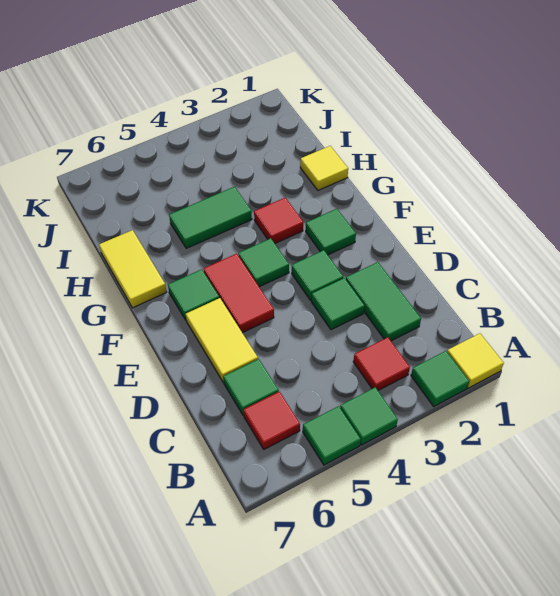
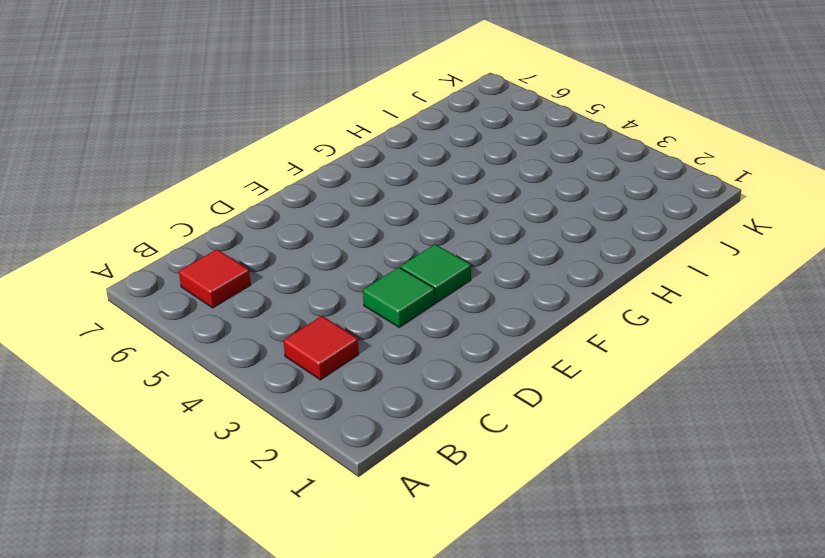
none -> yellow 1x1 tile [447,333,504,388]
none -> green 1x1 tile [411,351,469,406]
none -> green 1x1 tile [340,387,398,445]

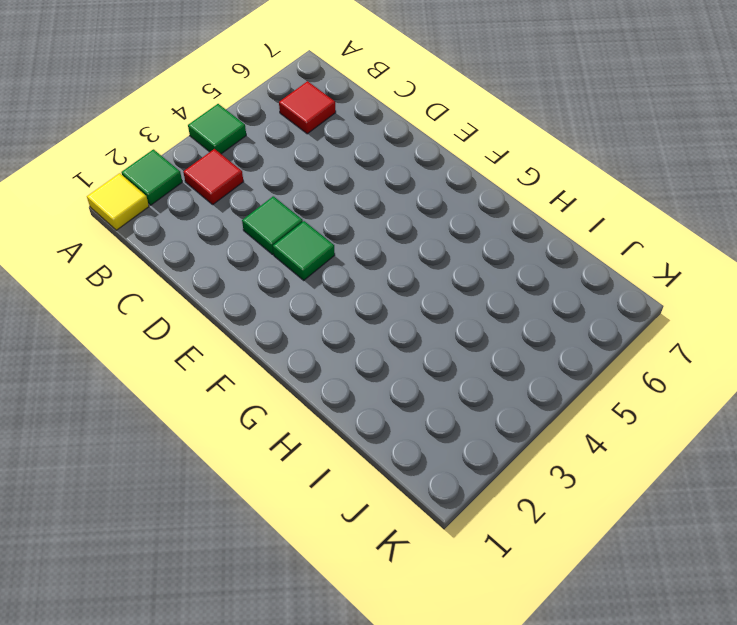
none -> green 1x1 tile [303,406,361,465]
none -> green 1x2 tile [346,262,421,341]
none -> green 1x1 tile [223,359,279,415]

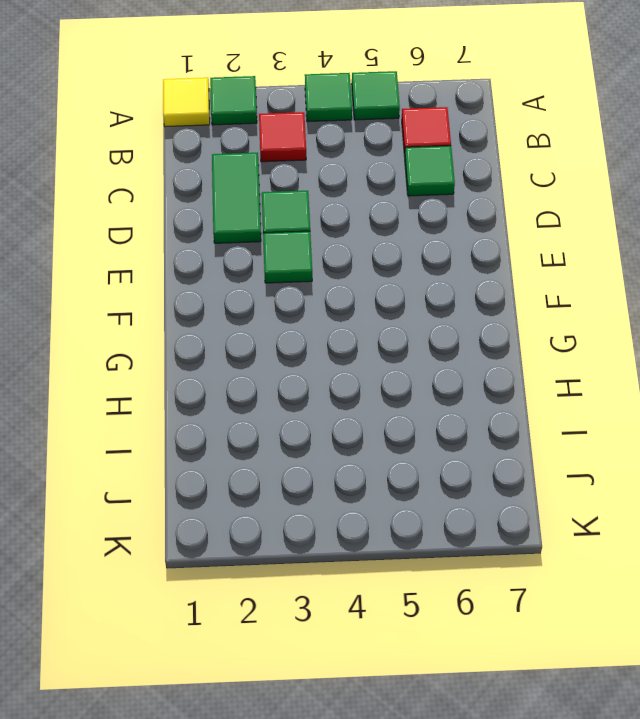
none -> yellow 1x2 tile [186,298,258,382]
none -> red 1x2 tile [204,254,274,333]
none -> green 1x1 tile [306,209,356,255]

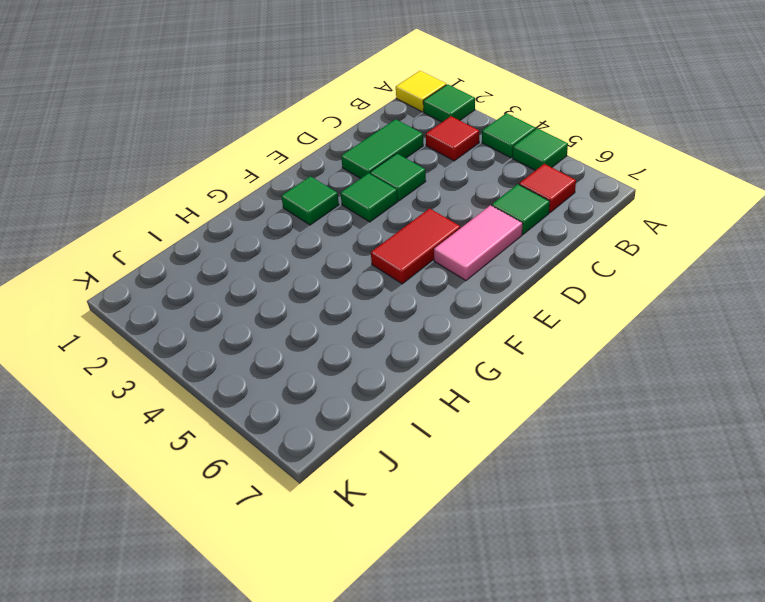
pink 1x2 tile [434,205,523,281] -> yellow 1x2 tile [186,298,258,382]
none -> green 1x1 tile [238,238,289,287]
none -> green 1x1 tile [168,269,219,320]
none -> red 1x1 tile [254,198,303,243]

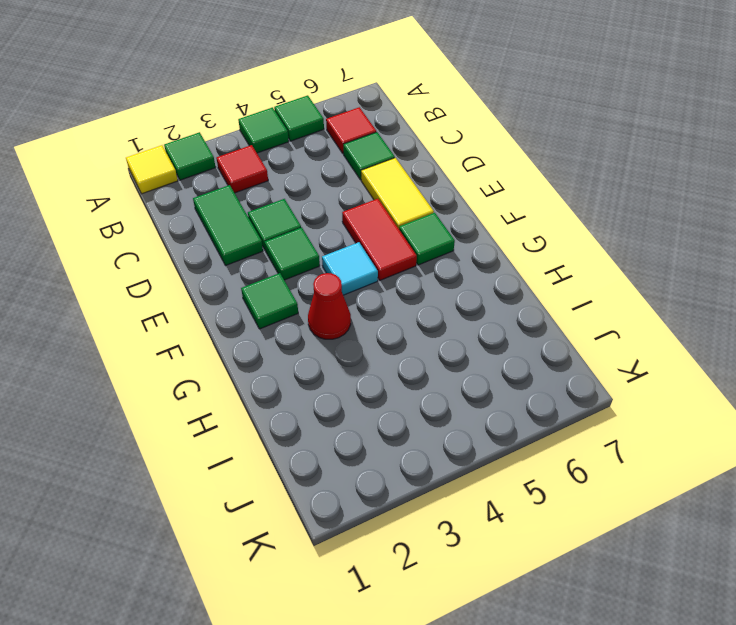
cyan 1x1 tile [322,242,378,295] -> green 1x1 tile [238,238,289,287]
red 1x1 cone [308,273,351,339] -> red 1x1 tile [254,198,303,243]
none -> yellow 1x2 tile [99,230,167,308]
none -> yellow 1x1 tile [300,146,348,190]
none -> green 1x2 tile [169,187,252,248]

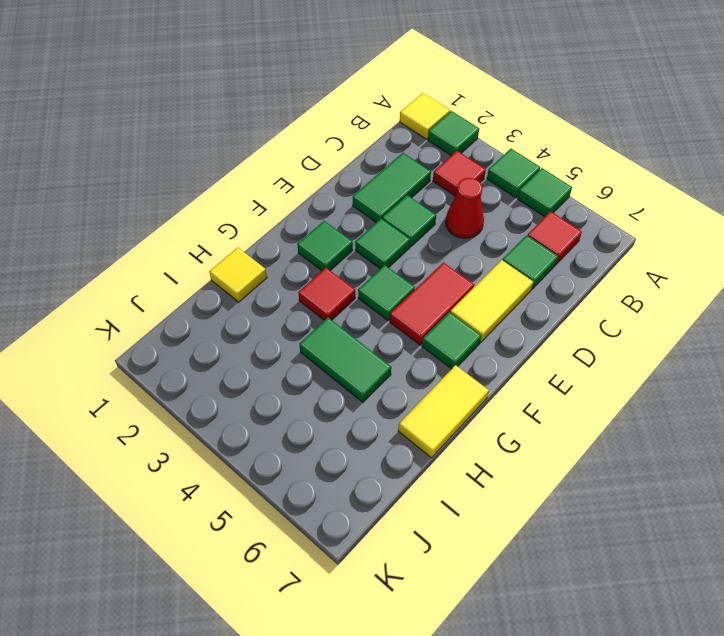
red 1x1 cone [446,178,484,238] -> none

